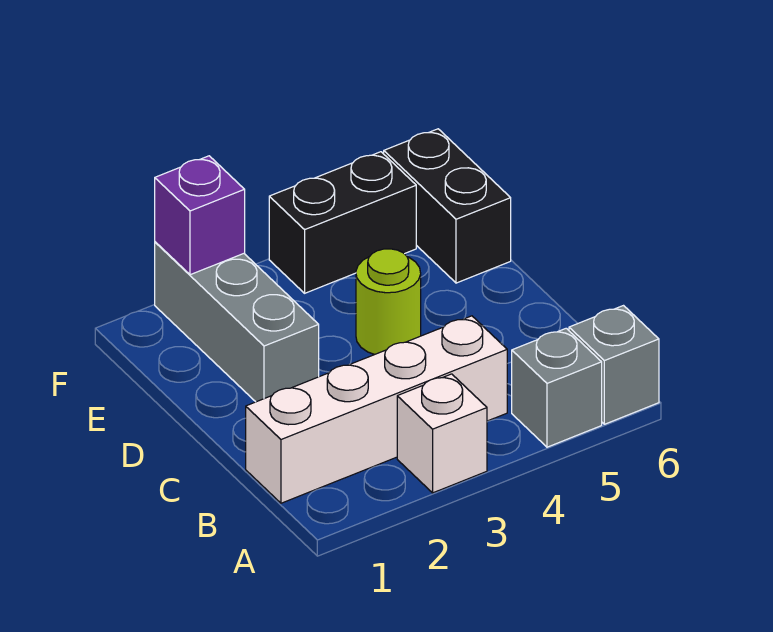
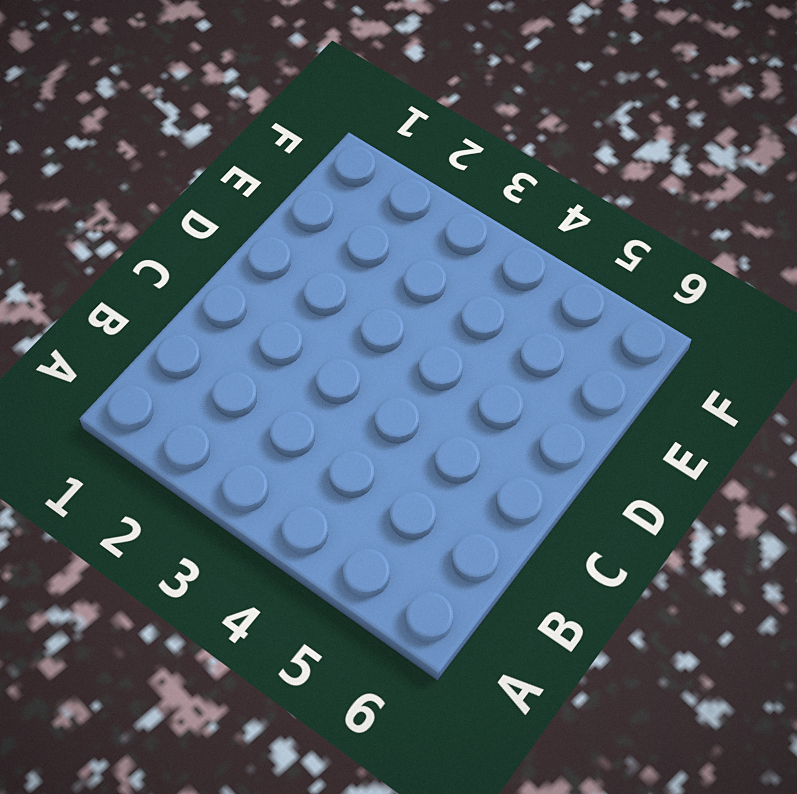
none -> white 1x1 brick [397,374,487,493]
none -> grey 1x1 brick [512,328,602,447]

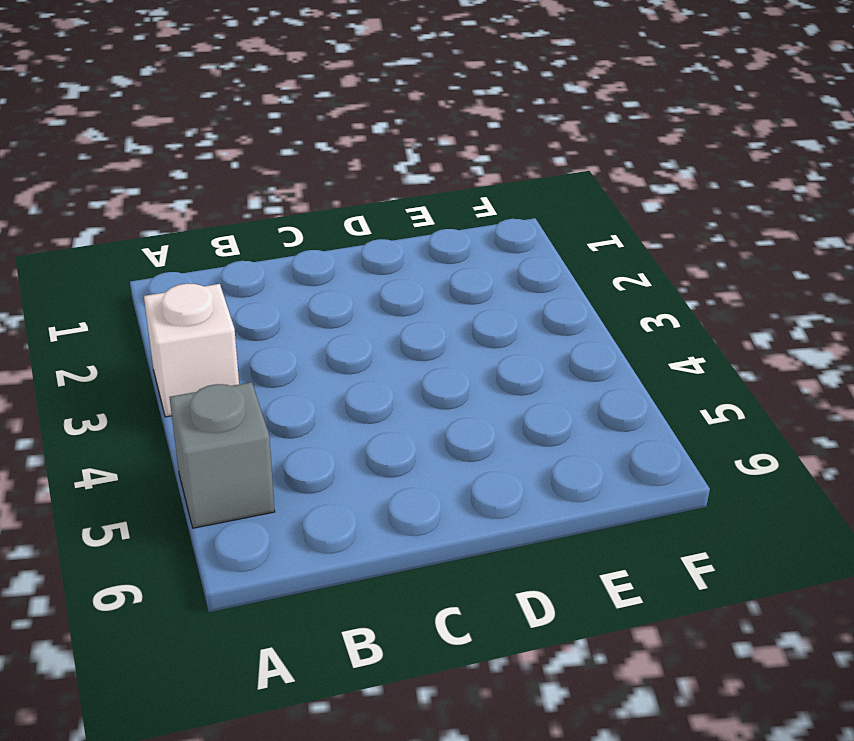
none -> grey 1x1 brick [569,306,659,424]
none -> white 1x4 brick [246,316,507,503]

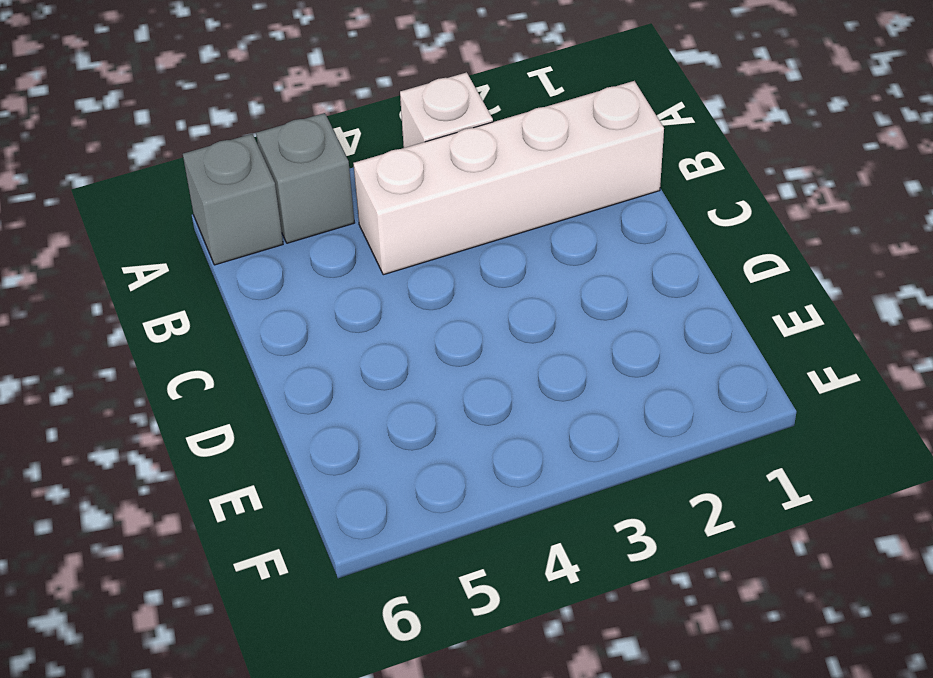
none -> grey 1x3 brick [155,242,319,402]
none -> lime 1x1 round brick [356,249,421,355]

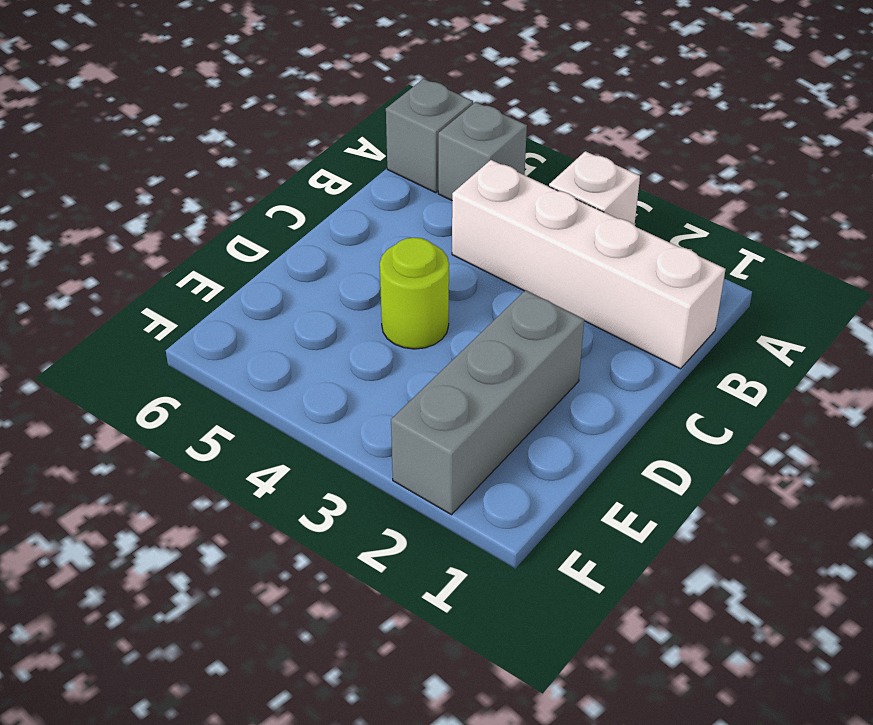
none -> black 1x2 brick [384,129,511,283]
none -> black 1x2 brick [269,152,416,293]

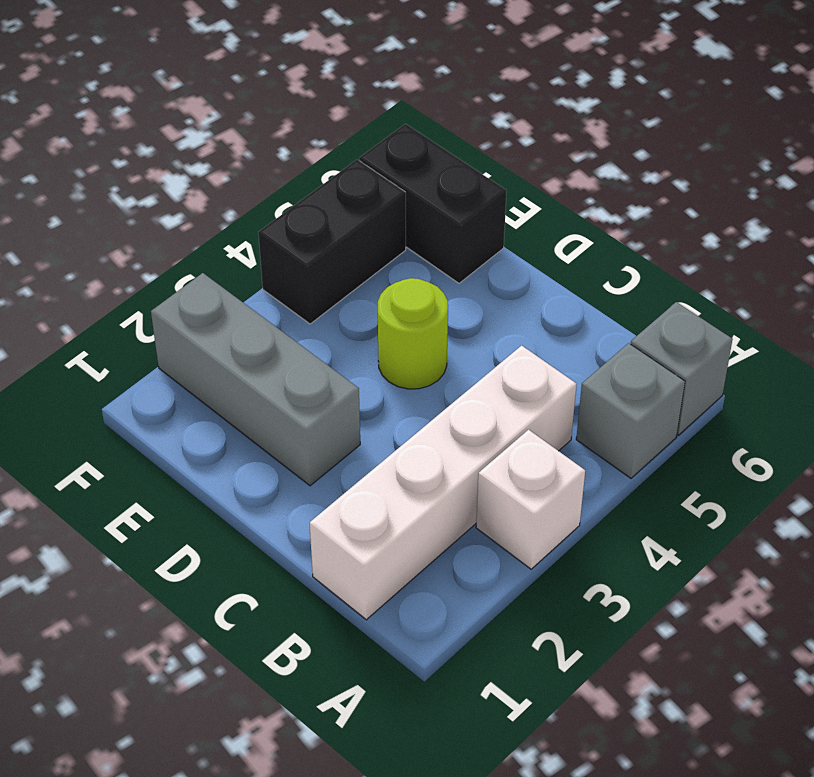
none -> purple 1x1 brick [155,156,245,275]

